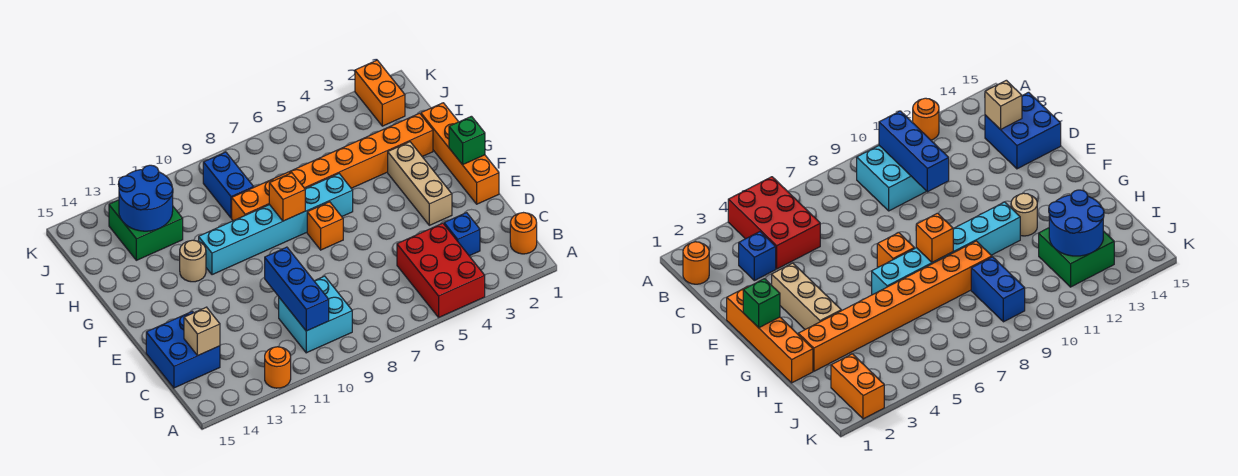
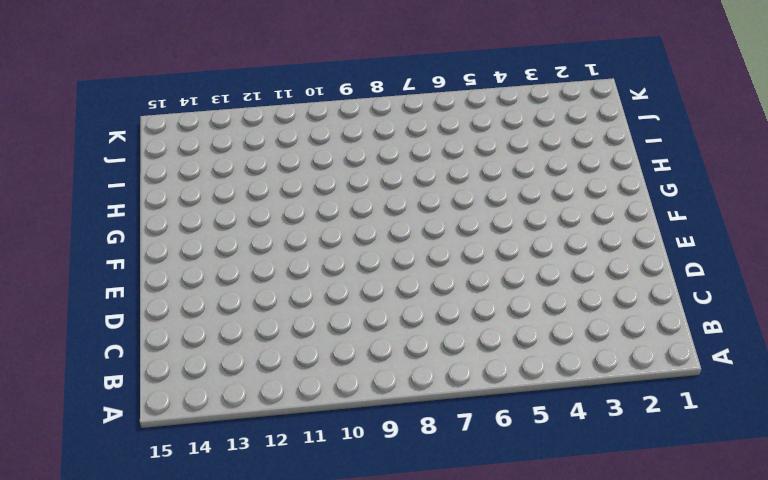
none -> red 2x3 brick [397,223,485,317]
none -> orange 1x1 round brick [265,347,291,388]
none -> orange 1x1 round brick [510,213,537,254]

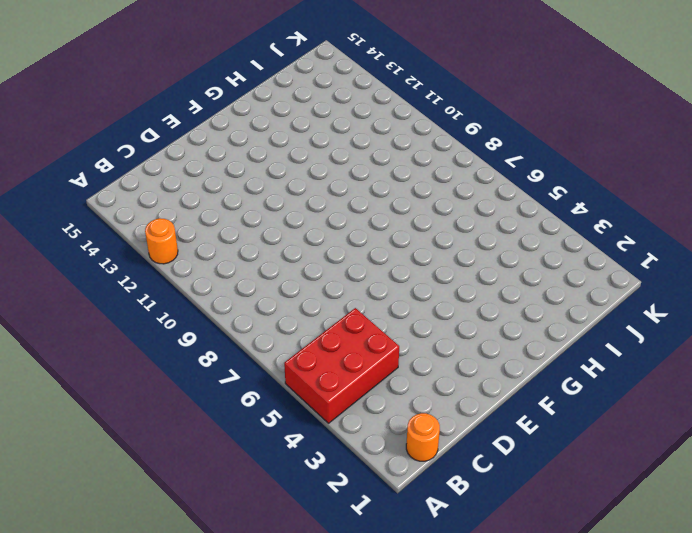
none -> cyan 2x2 brick [279,276,352,353]
none -> blue 1x1 brick [444,213,480,256]
none -> blue 2x2 brick [146,311,220,388]

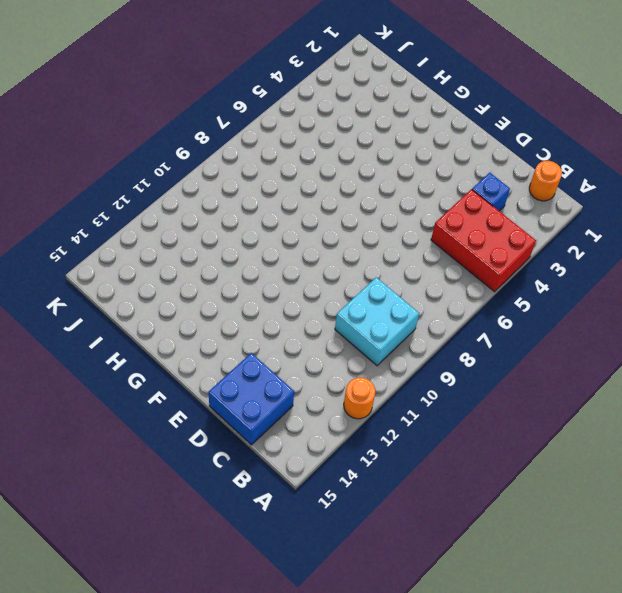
none -> orange 1x4 brick [421,103,499,204]
none -> tan 1x3 brick [388,142,452,225]
none -> orange 1x1 brick [307,202,343,250]

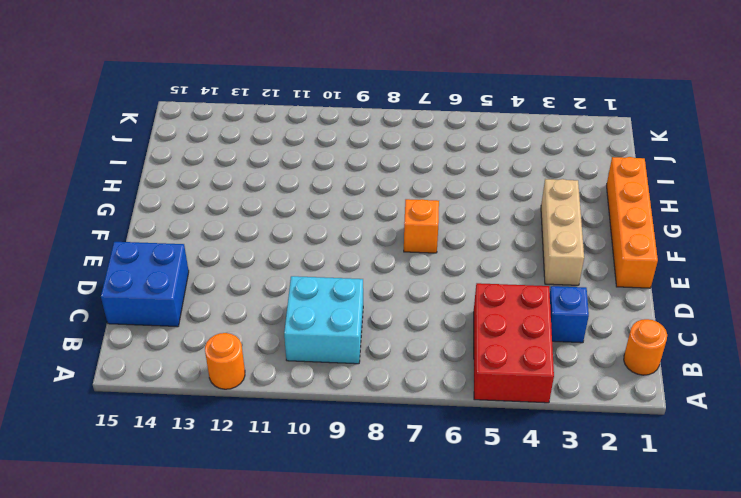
none -> cyan 1x6 brick [199,174,353,275]
none -> tan 1x1 round brick [180,240,206,282]
none -> orange 1x8 brick [232,113,433,221]

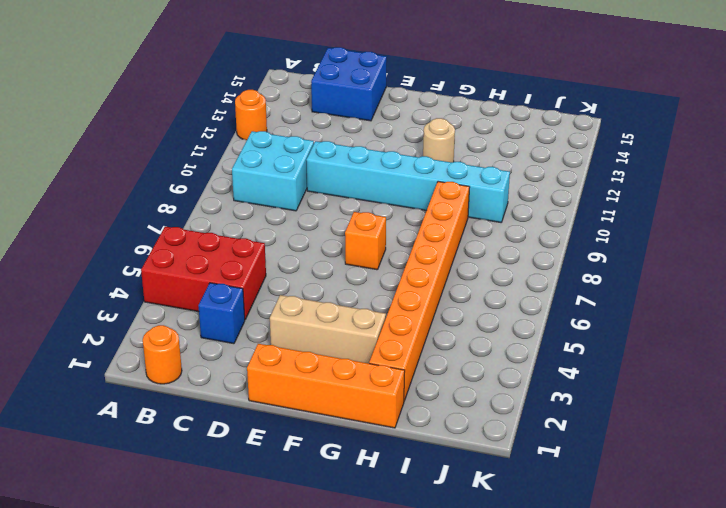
cyan 1x6 brick [306,141,510,222] -> cyan 1x6 brick turned to [199,174,353,275]
none -> blue 1x2 brick [203,152,254,218]
none -> green 2x2 brick [109,200,183,260]
none -> orange 1x2 brick [355,60,405,126]

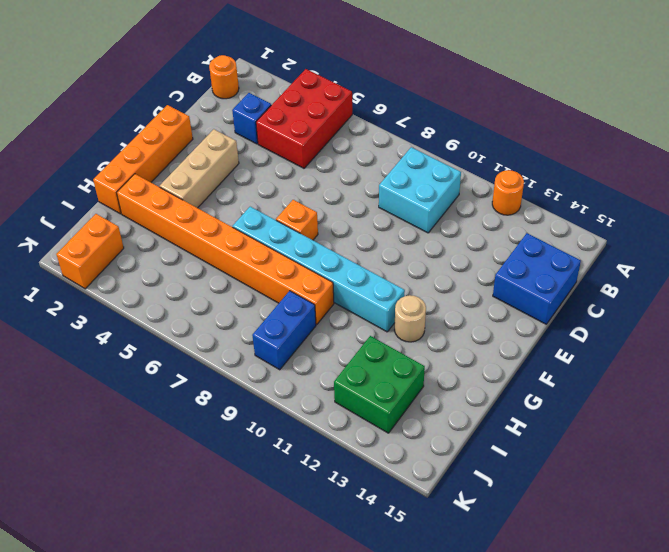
none -> blue 1x3 brick [265,247,329,331]
none -> tan 1x1 brick [184,307,220,356]
none -> green 1x1 brick [449,116,485,165]

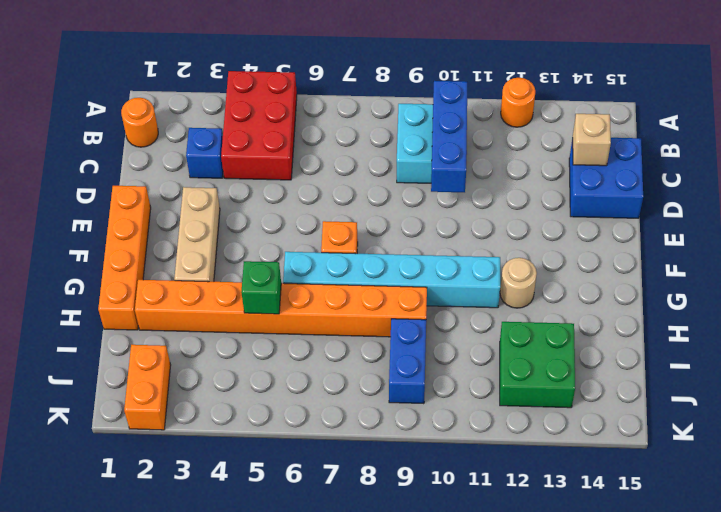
green 1x1 brick [241,261,281,314] -> green 1x1 brick moved to [449,116,485,165]
none -> orange 1x1 brick [269,173,305,221]
none -> blue 2x2 round brick [119,165,173,231]

